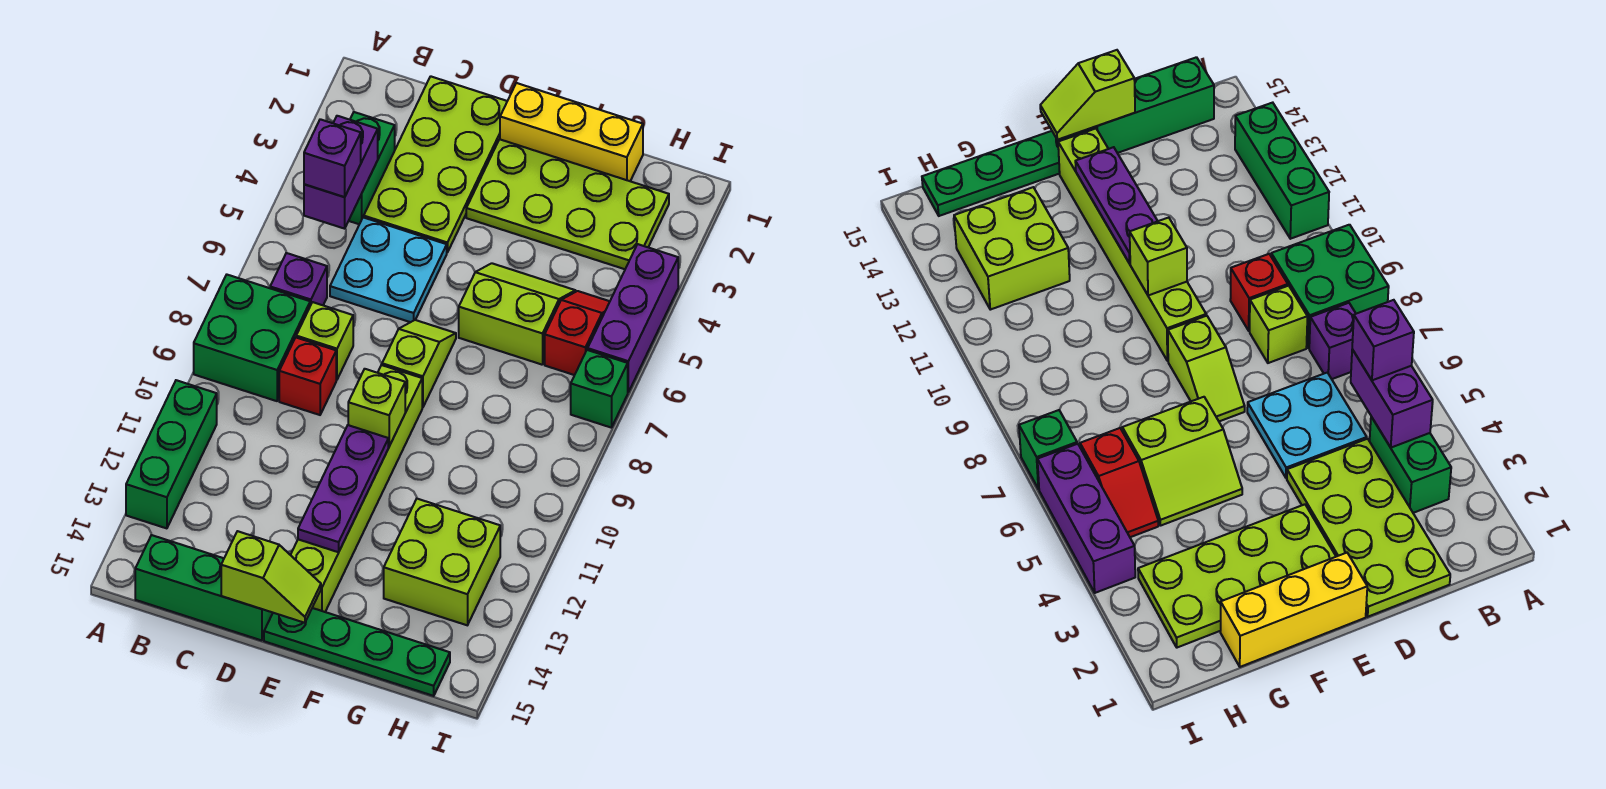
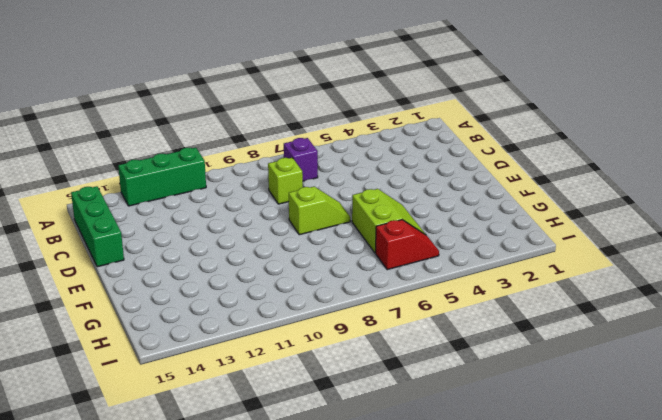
none -> green 2x2 brick [194,275,310,401]
none -> green 1x2 brick [349,112,395,224]
none -> lime 2x4 plate [364,76,507,252]

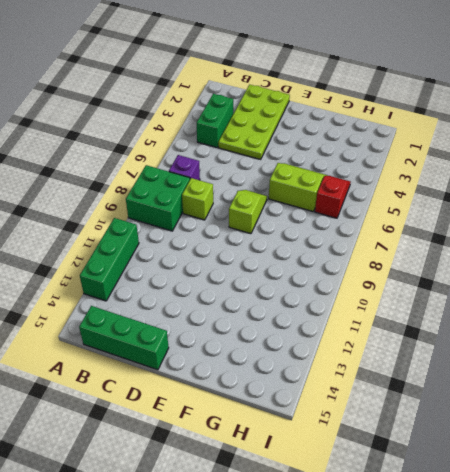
none -> cyan 2x2 plate [330,217,447,322]
none -> red 1x1 brick [279,338,336,415]
none -> yellow 1x3 brick [500,83,643,181]

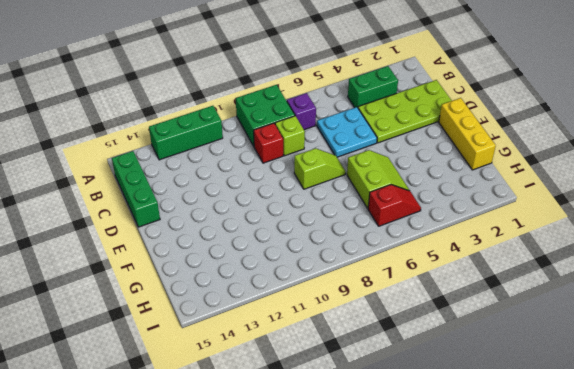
none -> lime 2x4 plate [466,139,669,269]
none -> lime 1x6 brick [291,365,422,612]
none -> green 1x4 plate [264,608,450,696]

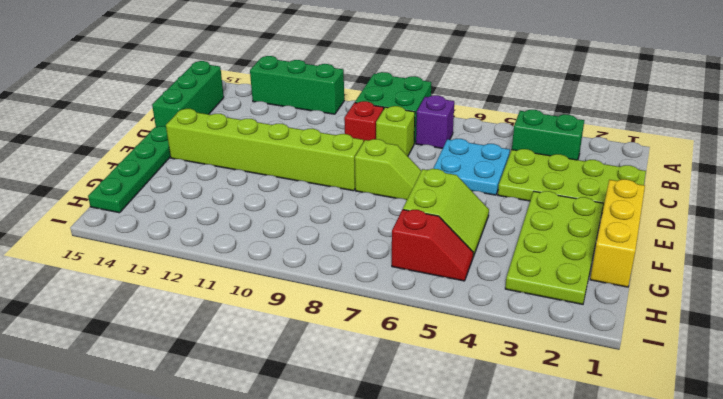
none -> lime 2x2 brick [384,498,500,625]
none -> purple 1x3 brick [588,244,678,392]
none -> green 1x1 brick [571,350,628,428]

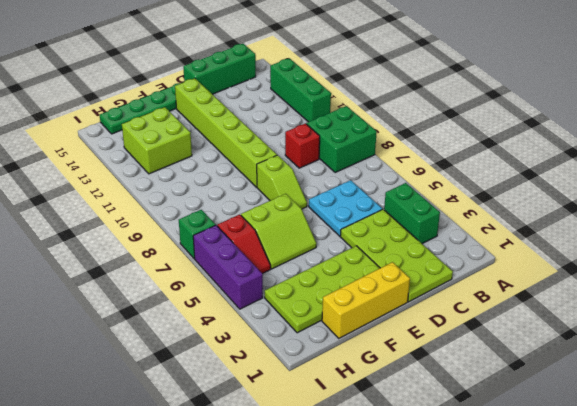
none -> purple 1x1 brick [270,253,327,305]
none -> lime 1x1 brick [296,302,353,380]
none -> purple 1x2 brick [304,116,378,229]

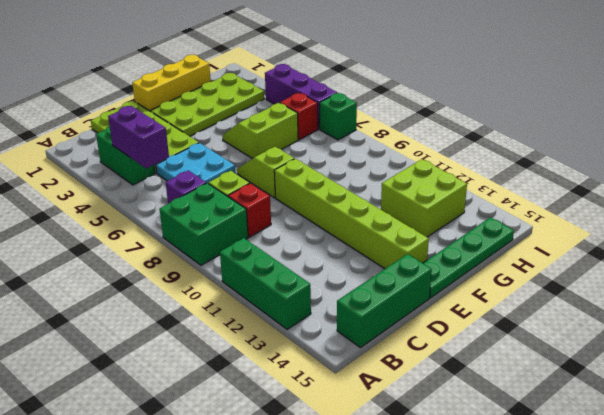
none -> lime 1x2 slope [221,531,321,623]
none -> lime 1x1 brick [348,369,405,446]
none -> purple 1x3 plate [298,425,388,552]

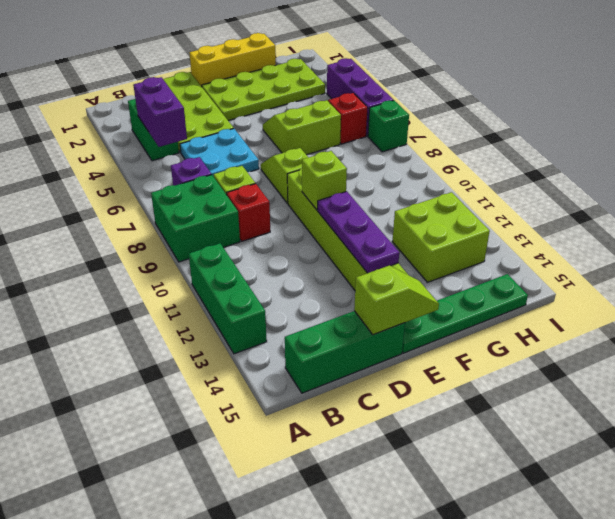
none -> purple 1x1 brick [304,119,361,197]

